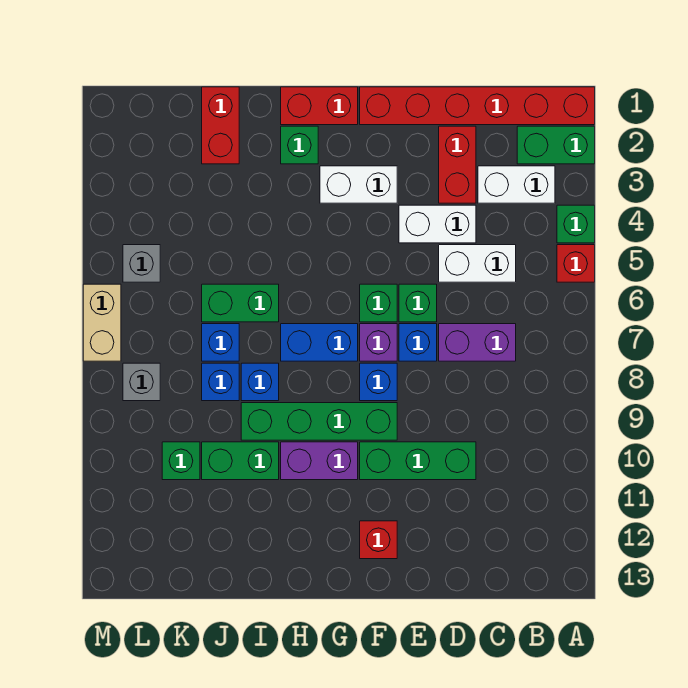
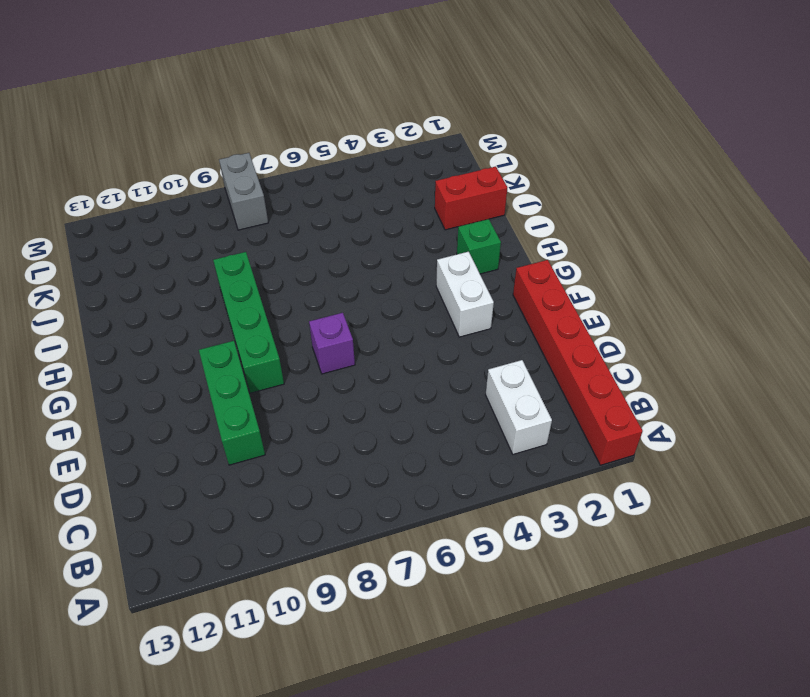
grey 1x2 brick [219,153,268,230] -> grey 1x1 brick [123,363,160,401]
none -> green 1x2 brick [517,126,595,164]
none -> green 1x1 brick [557,205,595,243]
none -> red 1x1 brick [557,245,595,282]
none -> white 1x2 brick [439,245,516,282]

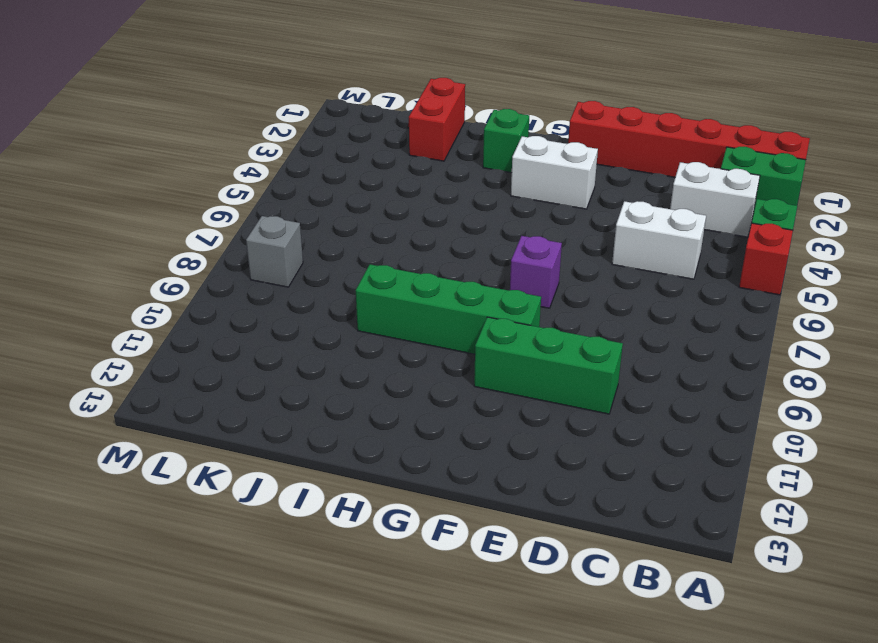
none -> purple 1x2 brick [439,324,516,361]
none -> red 1x2 brick [439,126,476,203]
none -> white 1x2 brick [399,205,476,243]
none -> green 1x1 brick [399,284,437,322]

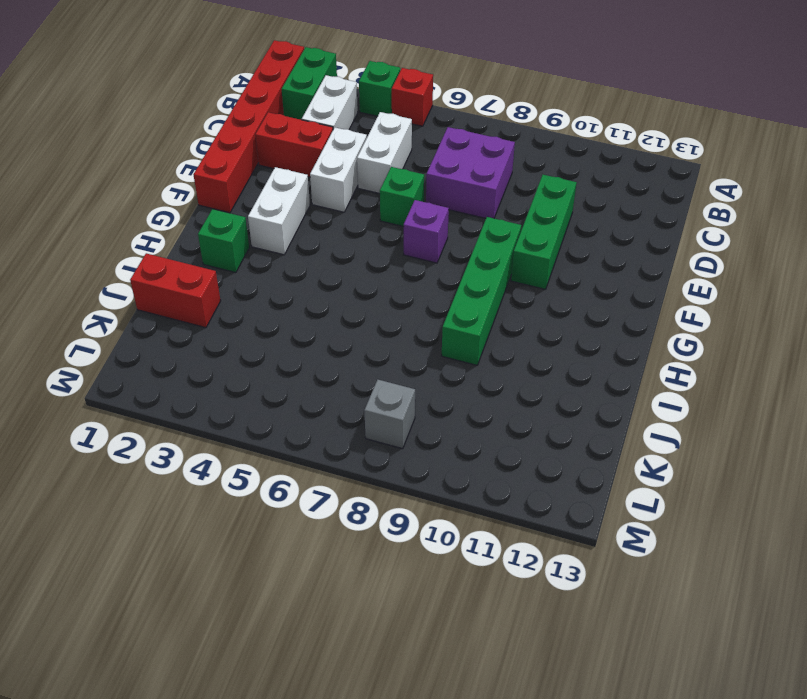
purple 2x2 brick [426,127,515,218] -> purple 1x2 brick [439,324,516,361]
none -> blue 1x1 brick [399,324,437,361]
none -> green 1x1 brick [360,284,397,322]
none -> blue 1x1 brick [360,363,397,401]
none -> red 1x1 brick [360,521,397,559]

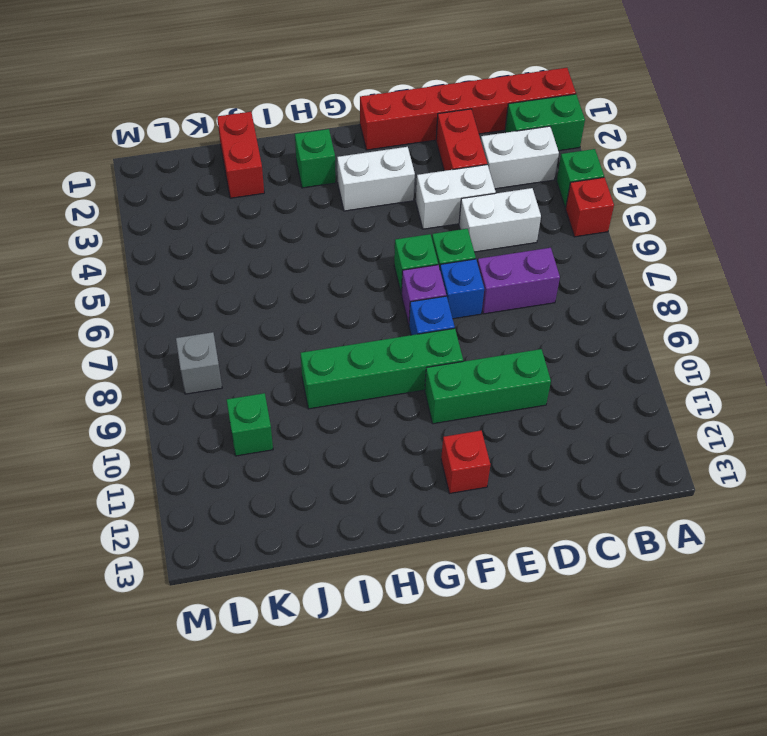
none -> red 1x2 brick [281,87,358,125]
none -> blue 1x2 brick [281,324,358,361]
none -> purple 1x2 brick [281,442,358,480]
none -> green 1x2 brick [202,284,279,322]

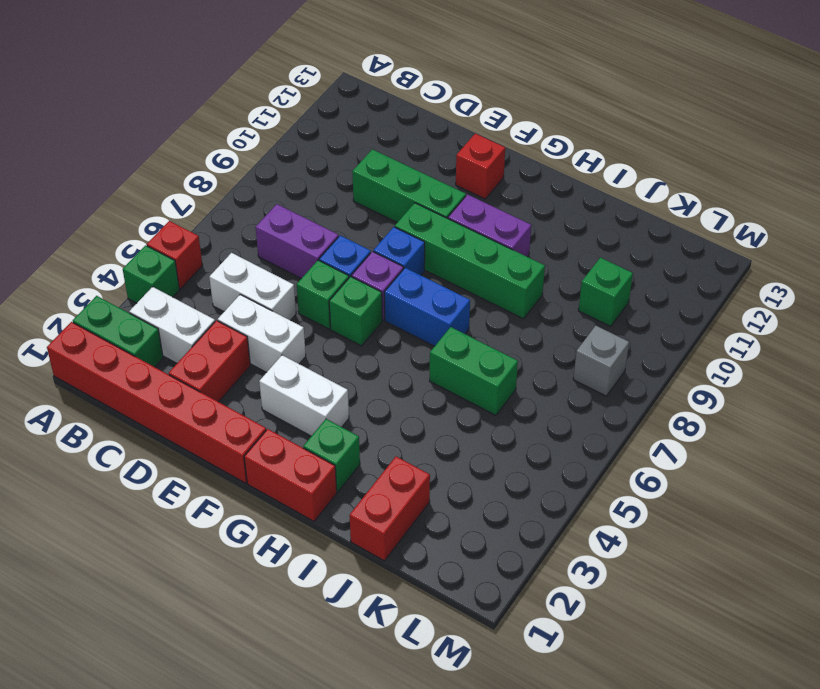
none -> blue 1x1 brick [241,363,279,401]
none -> green 1x2 brick [202,442,279,480]
none -> blue 1x1 brick [202,324,239,361]
none -> blue 1x1 brick [202,363,239,401]

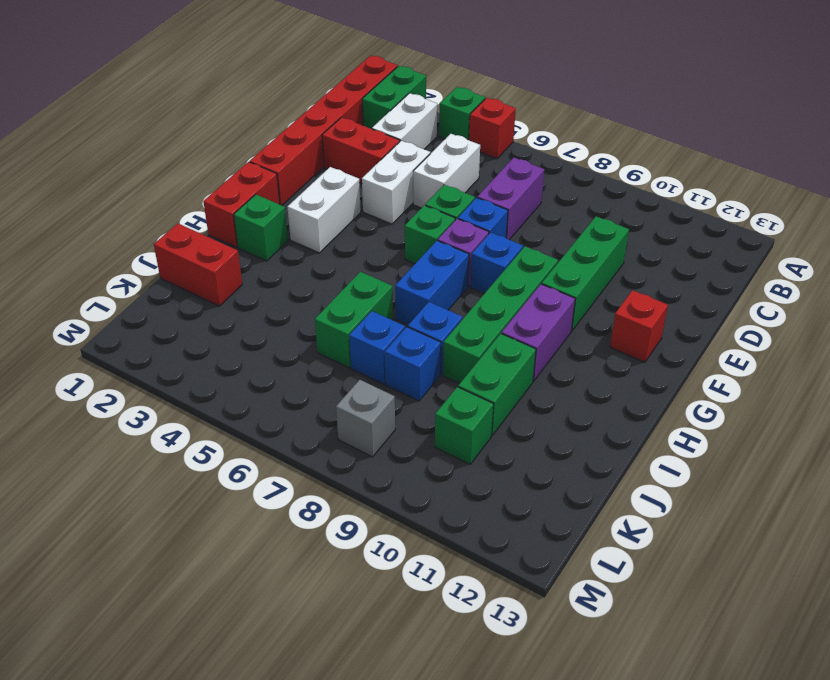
none -> grey 1x1 brick [123,245,160,282]
none -> tan 1x2 brick [83,284,121,361]

